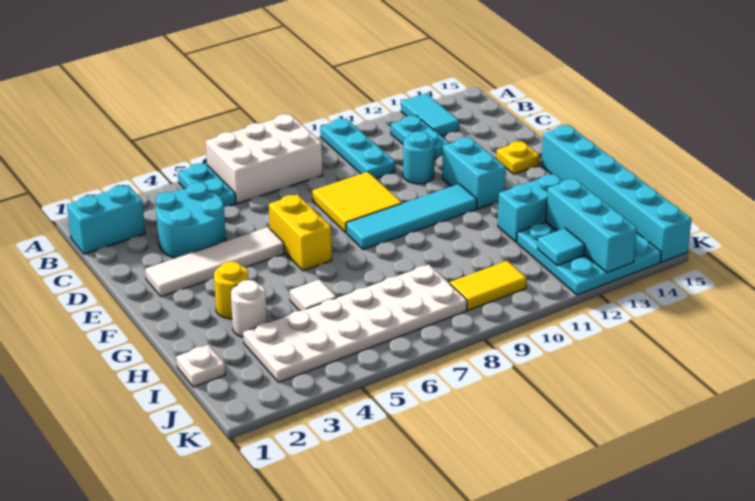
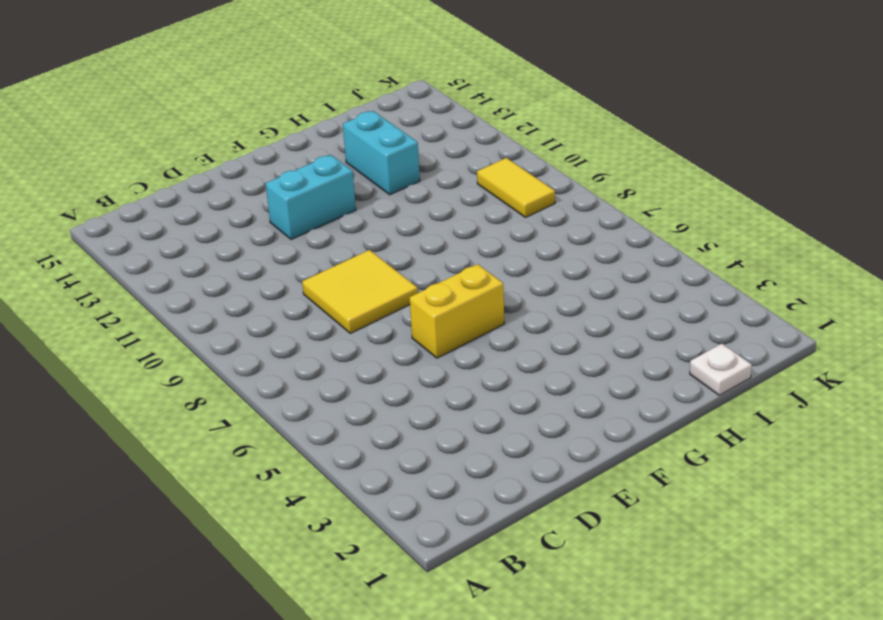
none -> cyan 1x2 plate [178,163,236,207]
none -> white 2x3 brick [206,114,323,203]
none -> cyan 1x3 plate [320,119,395,178]

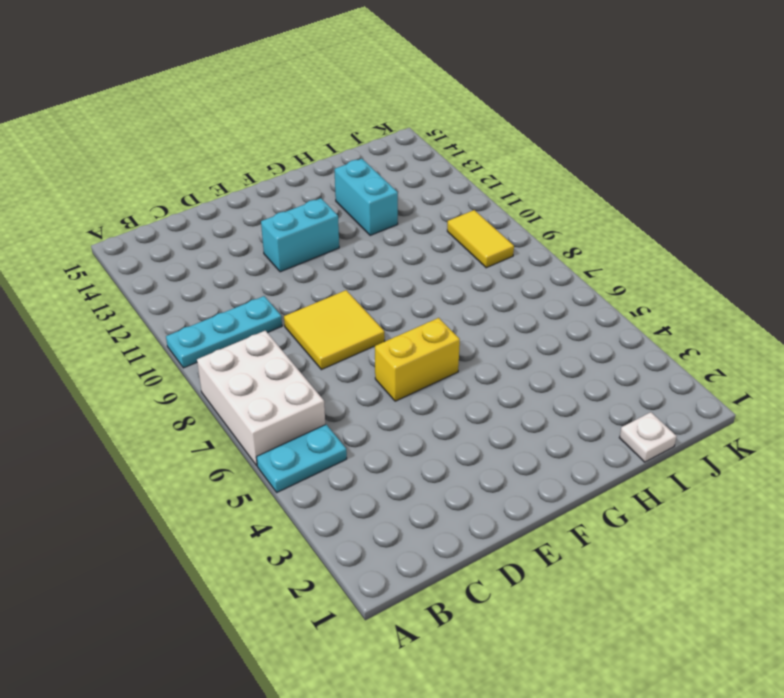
none -> cyan 1x2 tile [401,93,459,136]
none -> cyan 1x2 brick [67,185,145,254]
none -> cyan 1x2 plate [391,116,450,159]

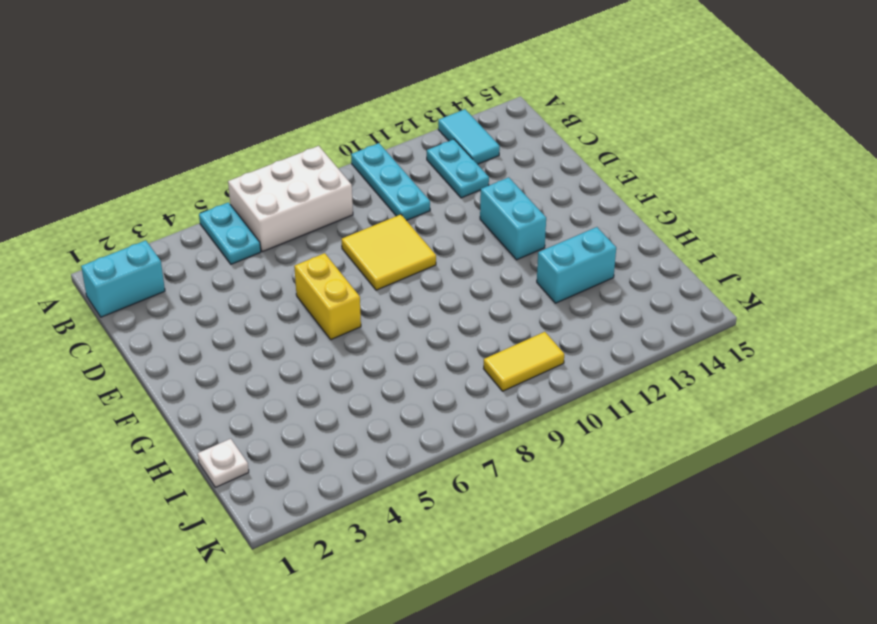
none -> cyan 2x2 round brick [156,182,226,258]
none -> cyan 1x1 round brick [403,131,435,184]
none -> white 1x4 tile [145,227,284,297]

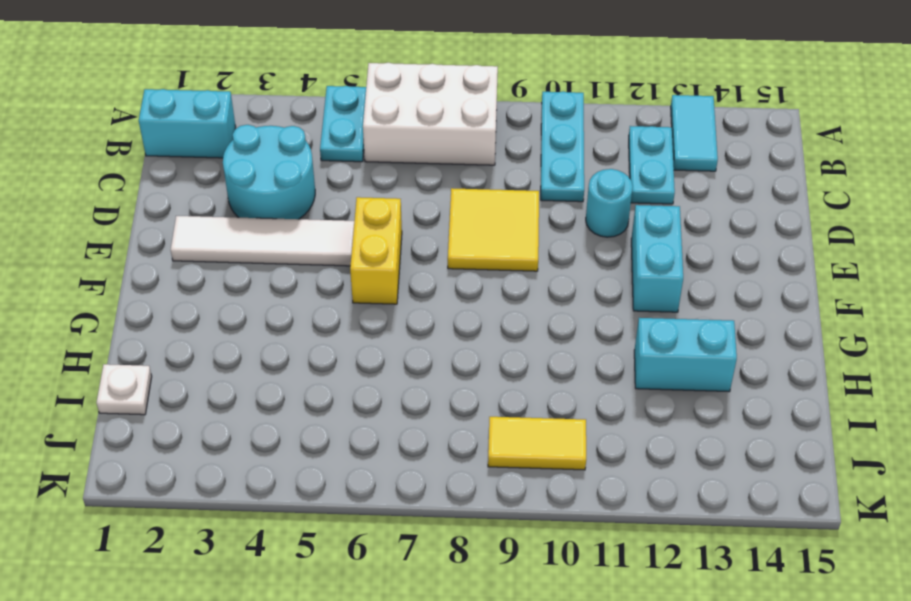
none -> yellow 1x1 plate [496,141,540,174]
none -> cyan 1x4 tile [346,184,477,250]
none -> cyan 1x6 brick [541,125,692,262]

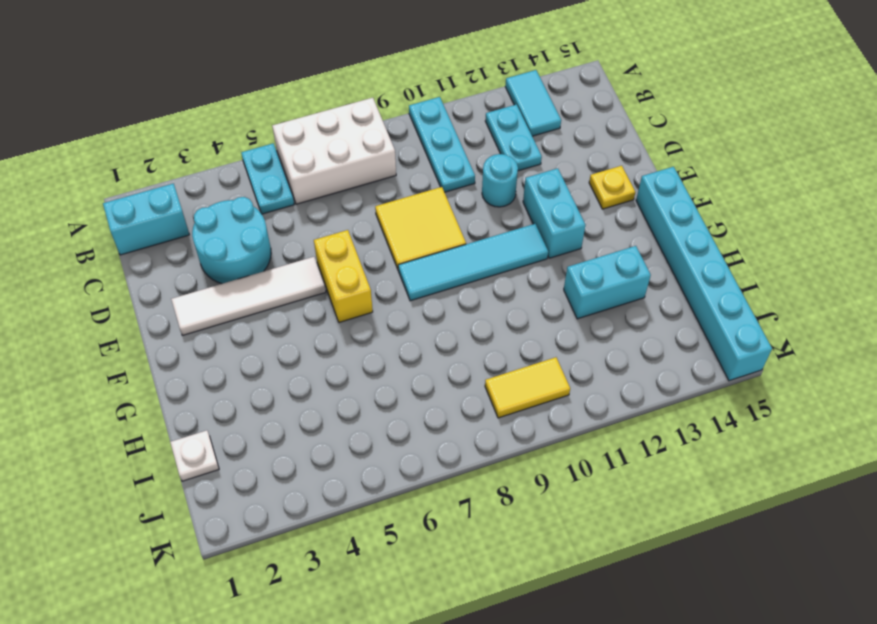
none -> yellow 1x1 round brick [214,261,249,319]
none -> white 1x1 round brick [231,280,267,337]
none -> white 1x1 tile [290,279,337,311]

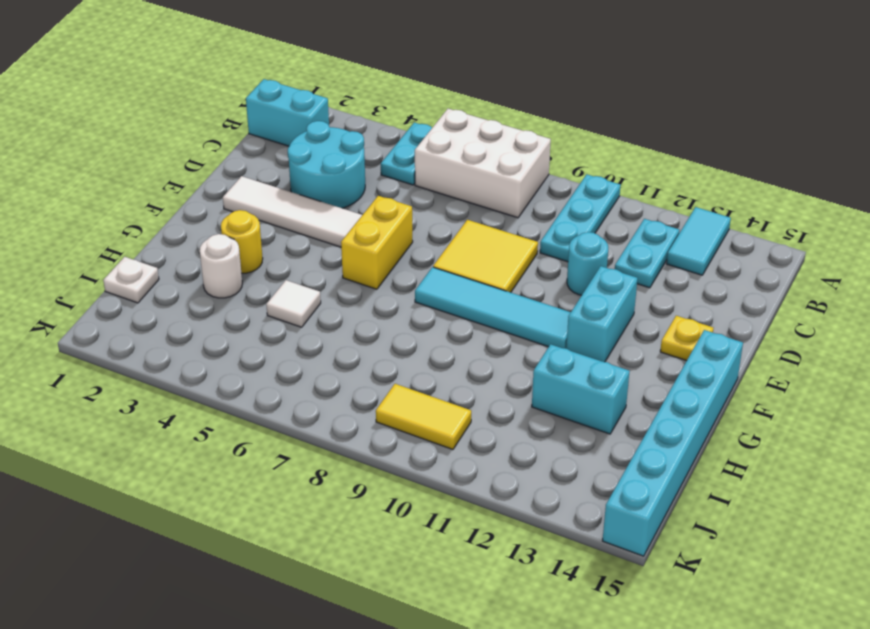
none -> white 2x6 plate [243,265,467,382]
none -> cyan 3x3 plate [517,222,661,295]
none -> cyan 1x3 brick [546,179,637,273]

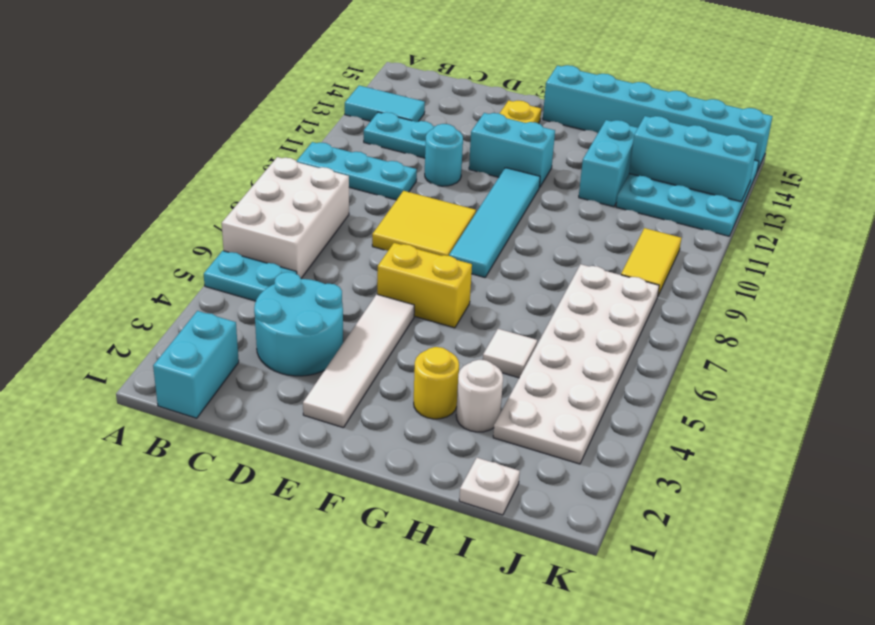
none -> cyan 1x1 tile [537,228,585,266]

